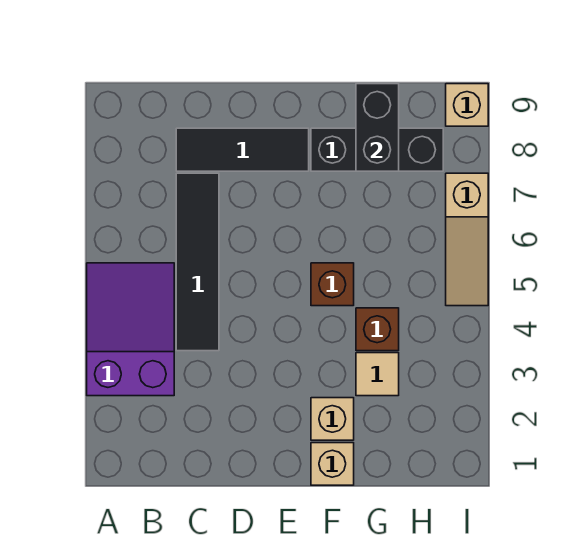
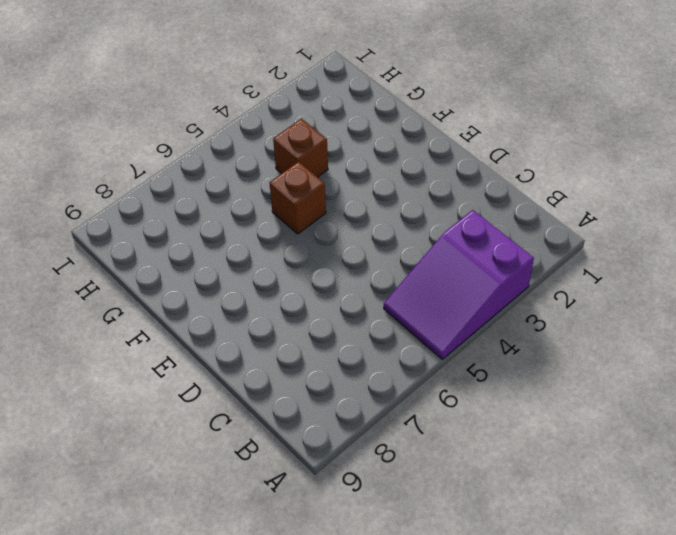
none -> black 1x4 tile [176,173,219,351]
none -> black 1x3 tile [176,128,309,171]
none -> tan 1x1 brick [311,443,354,485]

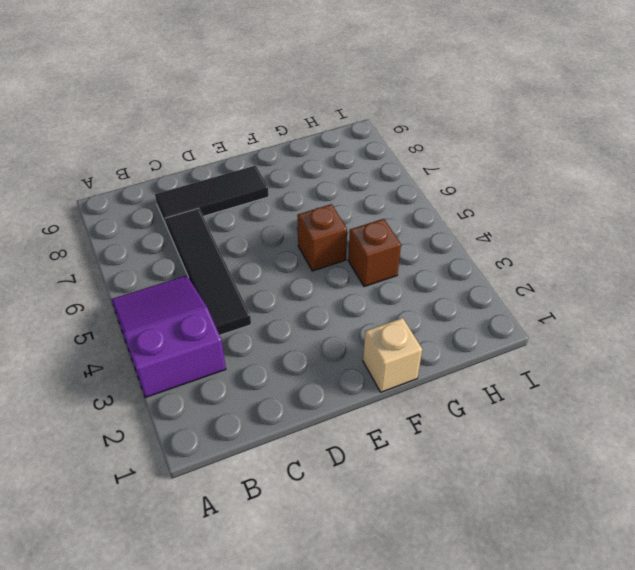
none -> tan 1x1 brick [311,398,354,440]
none -> black 1x3 brick [311,128,443,171]
none -> tan 1x1 tile [356,353,399,396]

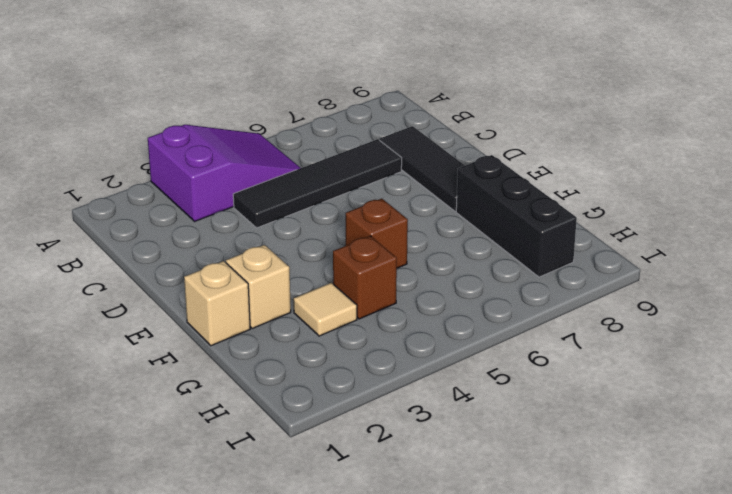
none -> tan 1x3 slope [446,173,488,306]
none -> tan 1x1 brick [446,84,488,126]
none -> black 1x2 brick [356,84,399,171]

